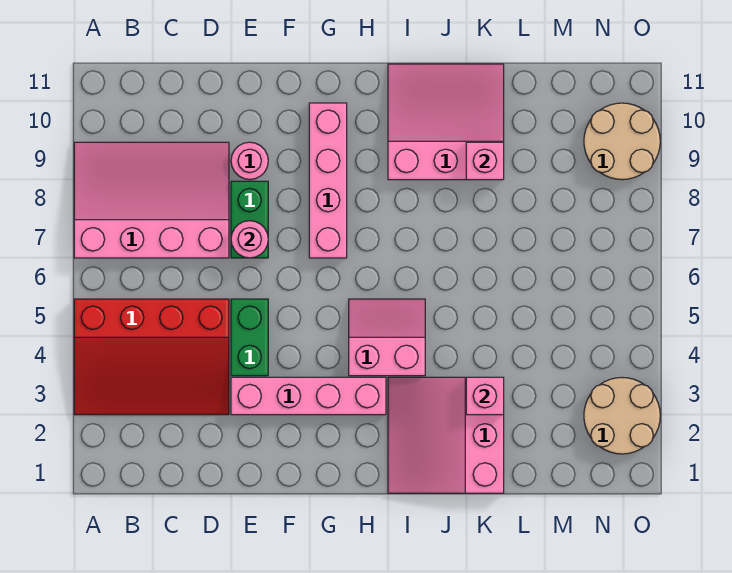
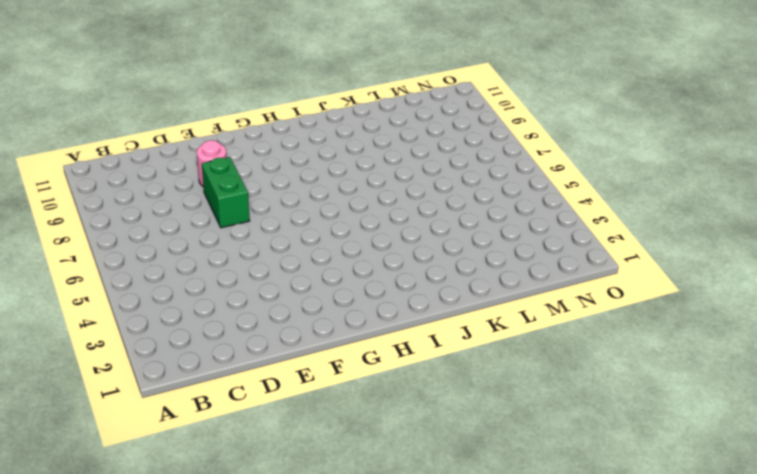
none -> red 3x4 slope [74,299,229,415]
none -> pink 3x4 slope [74,142,229,258]
none -> pink 1x4 brick [231,377,386,415]

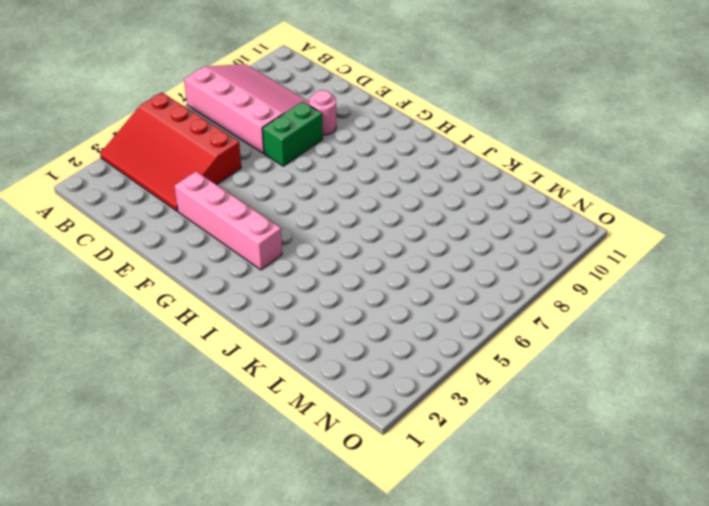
none -> green 1x2 brick [231,299,268,376]
none -> pink 1x4 brick [309,103,347,258]
none -> pink 2x2 slope [349,299,425,376]

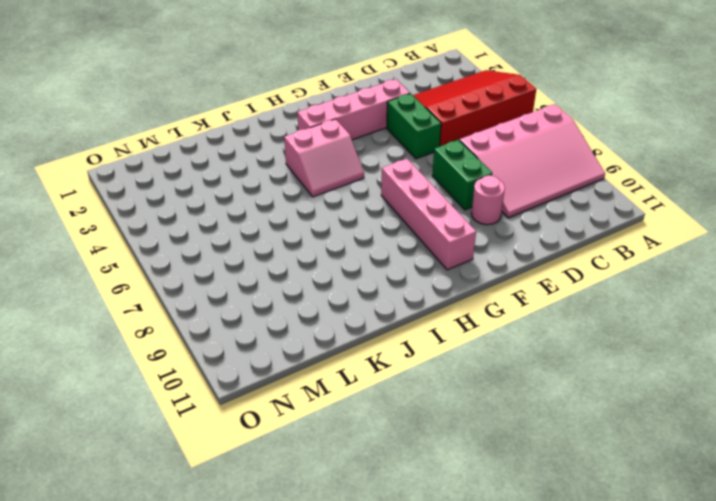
none -> pink 3x3 slope [388,377,504,493]
none -> pink 3x3 slope [388,64,504,180]
none -> tan 2x2 round brick [584,378,660,454]

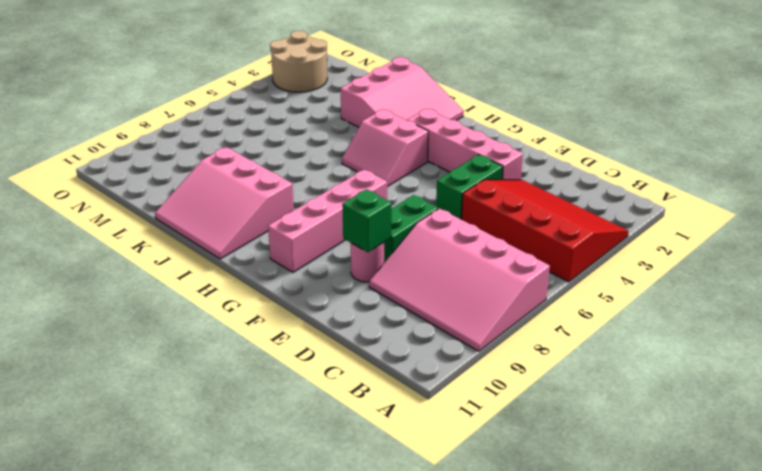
green 1x1 brick [342,189,392,252] -> none
none -> tan 2x2 round brick [584,103,660,180]
none -> pink 1x1 round brick [231,221,268,258]
none -> pink 1x1 brick [466,377,504,415]

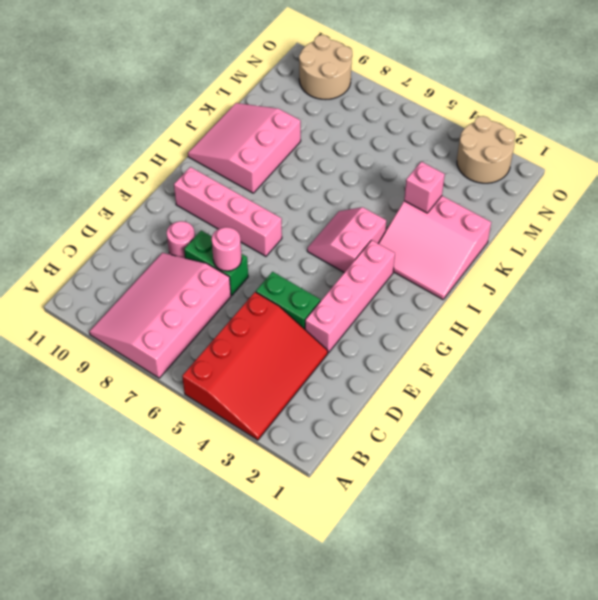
none -> pink 1x1 brick [466,142,504,180]

